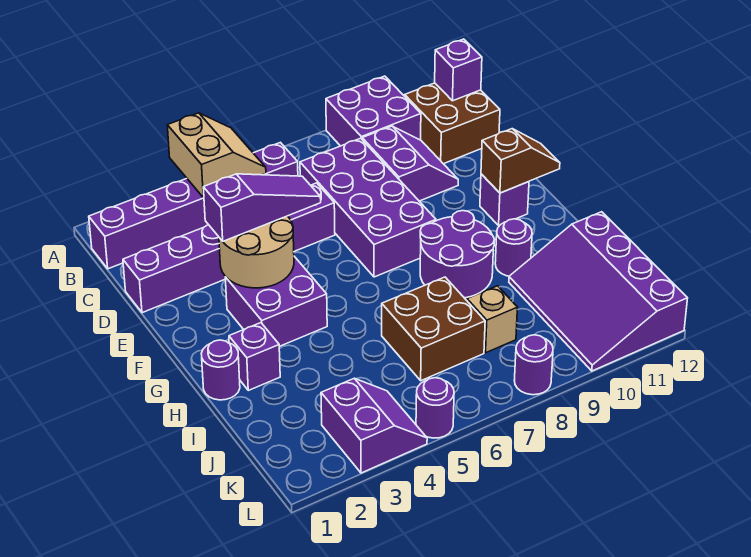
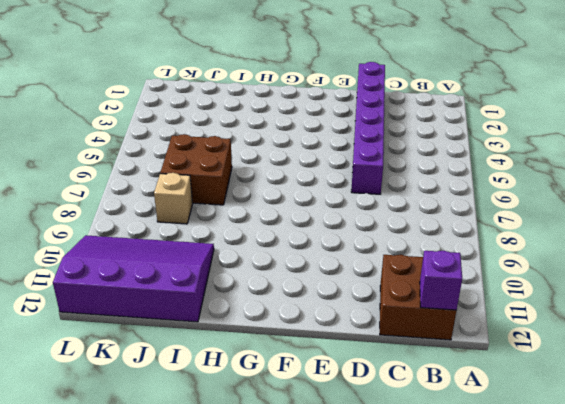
none -> purple 2x2 brick [326,76,421,146]
none -> purple 1x6 brick [89,142,298,269]
none -> purple 2x4 brick [300,138,436,277]

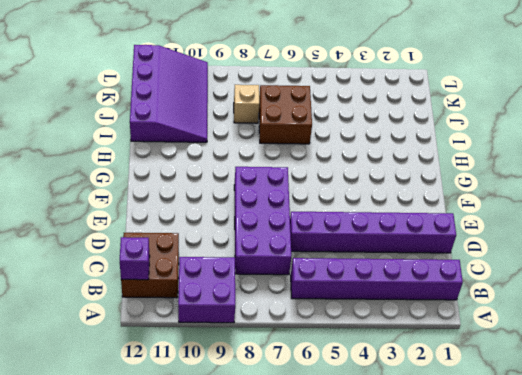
none -> purple 2x2 slope [362,126,458,201]
none -> purple 2x2 brick [225,256,327,346]
none -> purple 1x1 brick [480,174,529,226]

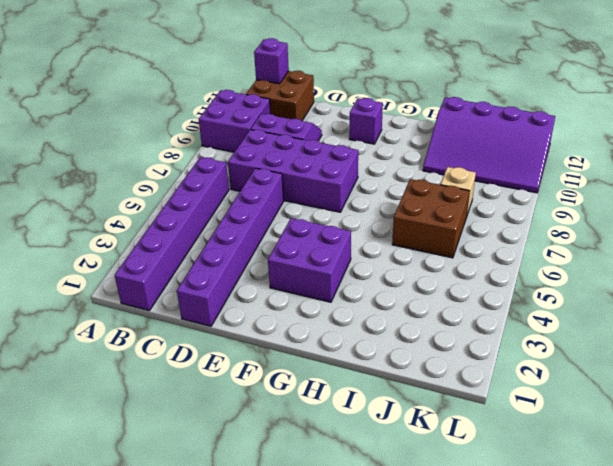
none -> purple 2x2 round brick [420,211,494,298]
none -> purple 1x1 round brick [201,340,240,400]
none -> purple 1x1 brick [229,323,280,390]

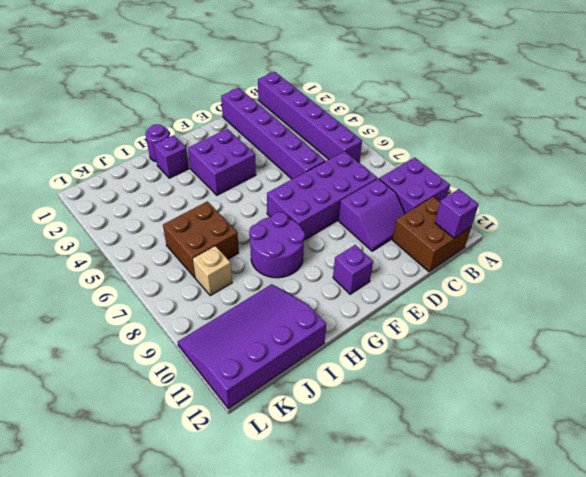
none -> purple 1x1 round brick [495,219,532,276]
none -> purple 2x2 slope [321,378,427,473]
none -> purple 1x1 round brick [416,378,454,438]

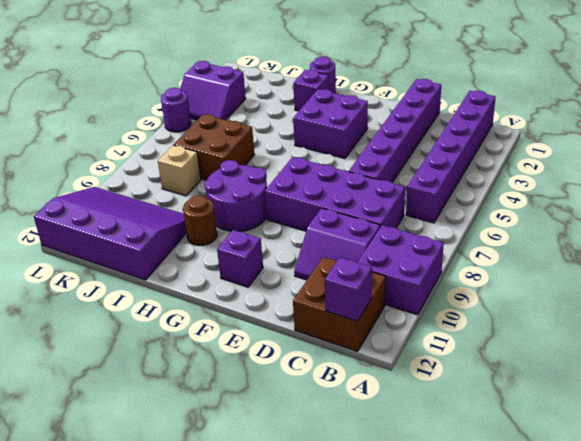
brown 1x1 round brick [183,195,217,245] -> purple 1x1 round brick [495,219,532,276]
none -> purple 1x1 round brick [514,335,553,395]
none -> tan 2x2 slope [167,113,266,198]
none -> tan 2x2 round brick [219,216,294,288]

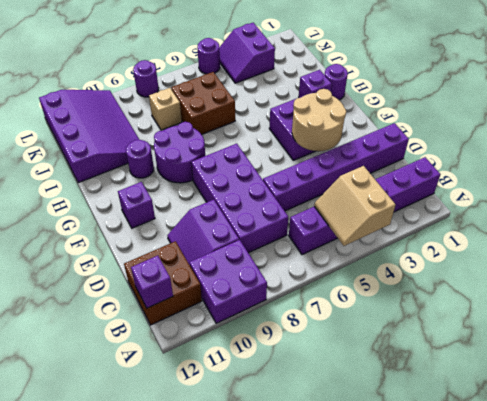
none -> brown 1x2 slope [481,129,560,193]
none -> purple 1x3 slope [203,174,321,241]

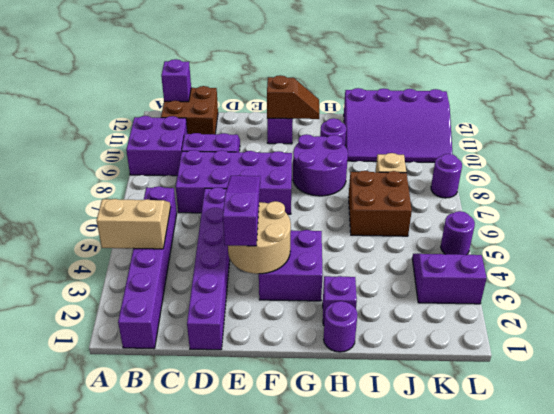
brown 1x2 slope [267,75,319,119] -> brown 1x2 slope turned to [481,129,560,193]

